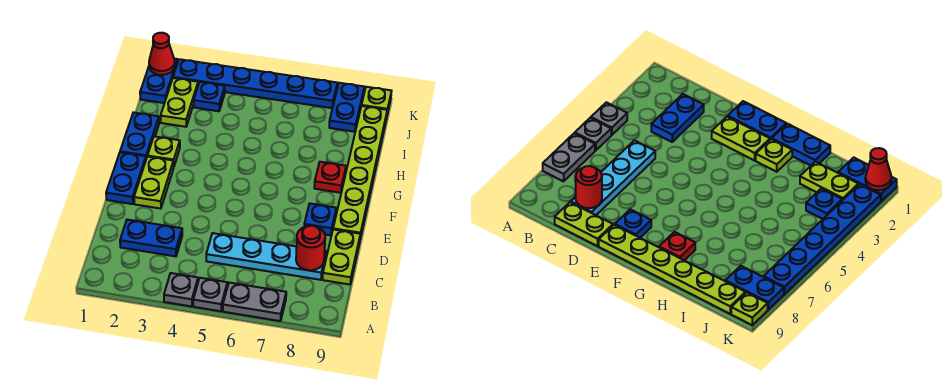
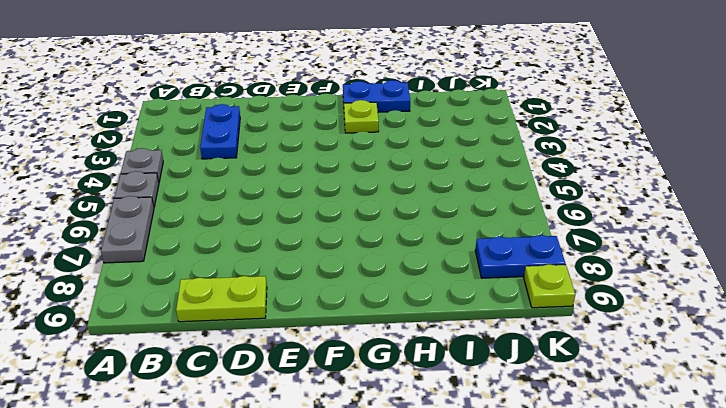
none -> cyan 1x4 plate [206,233,326,280]
none -> blue 1x2 plate [106,152,146,204]
none -> lime 1x2 plate [134,157,174,209]

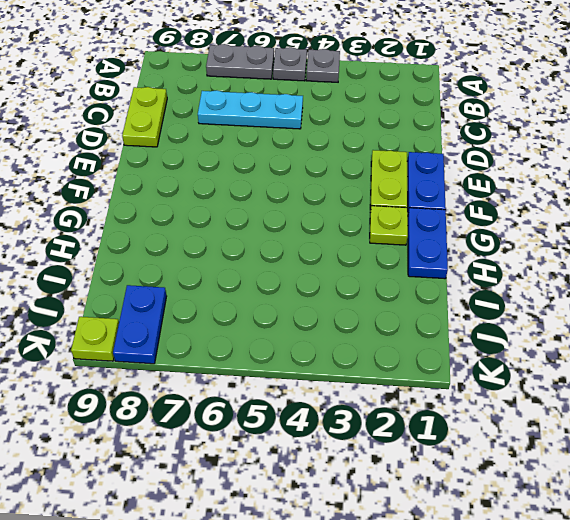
cyan 1x3 plate [198,90,303,129] -> cyan 1x4 plate [206,233,326,280]
none -> blue 1x2 plate [120,220,182,256]
none -> blue 1x1 plate [304,204,336,235]
none -> lime 1x6 plate [333,106,387,238]

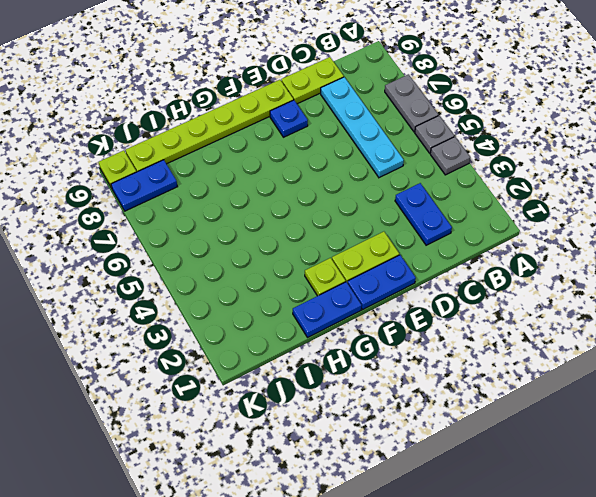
none -> red 1x1 plate [314,162,346,193]
none -> lime 1x2 plate [161,78,198,127]
none -> blue 1x2 plate [140,59,178,103]

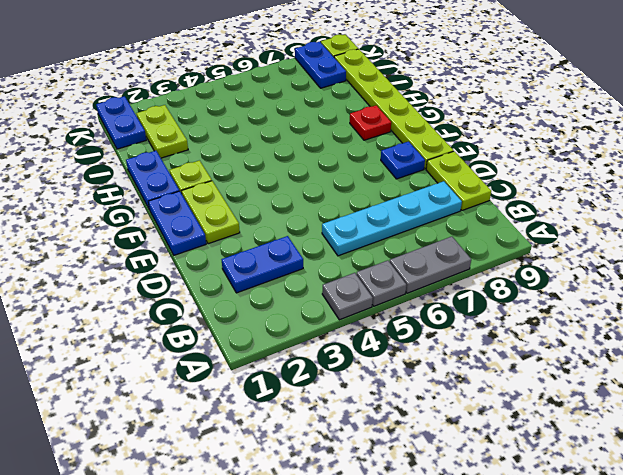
none -> blue 1x1 plate [194,82,225,111]
none -> blue 1x6 plate [173,59,337,108]
none -> red 1x1 round brick [296,226,325,270]

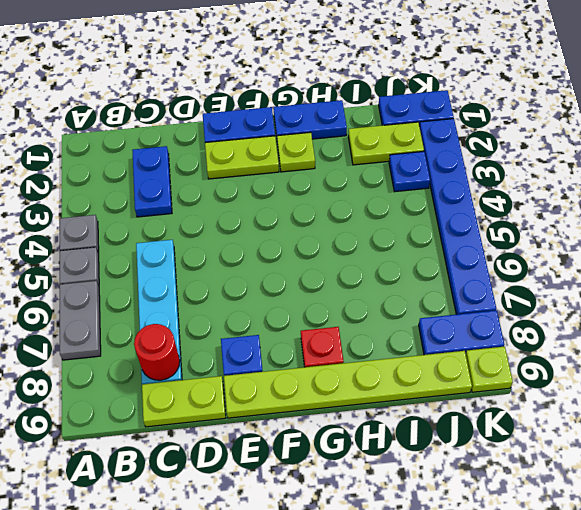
none -> red 1x1 cone [149,33,175,75]

